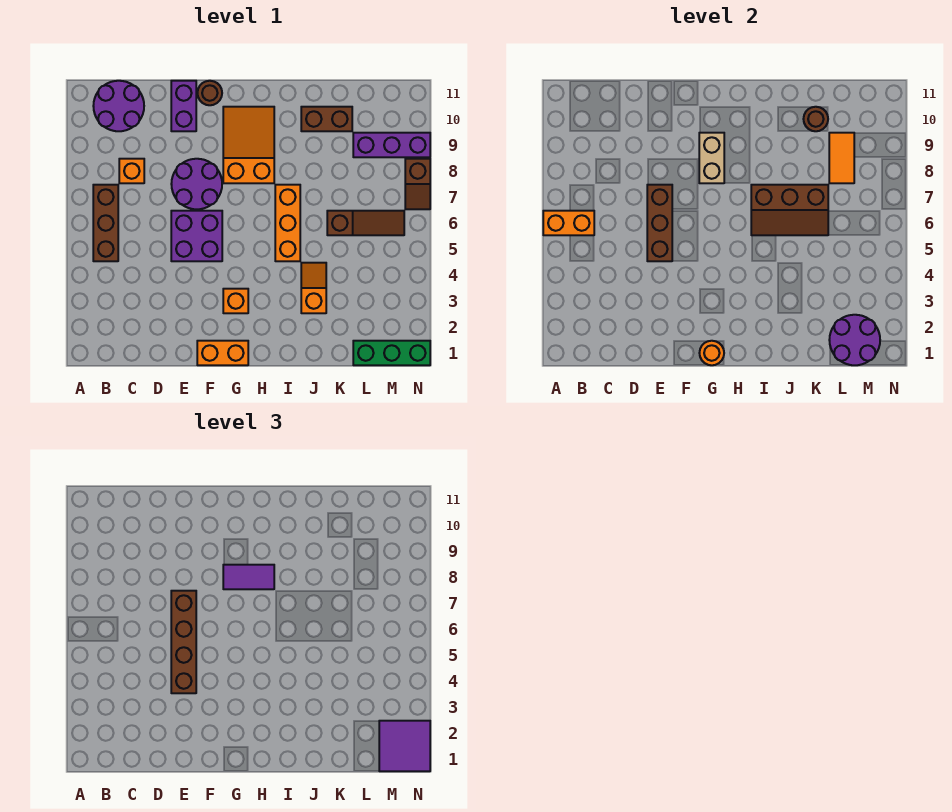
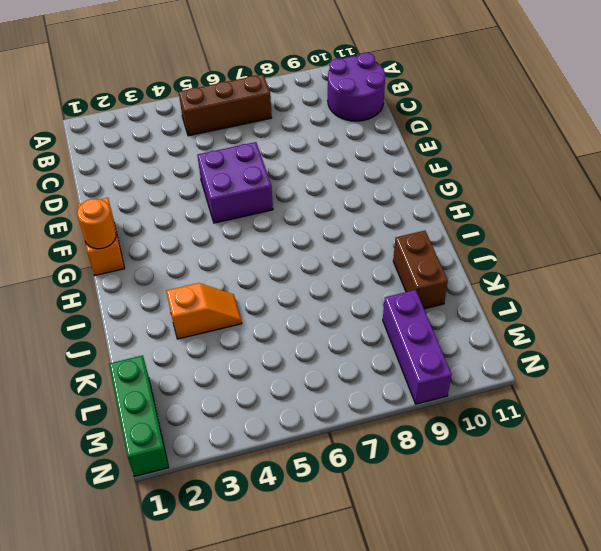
none -> orange 1x1 brick [119,159,144,183]
none -> purple 2x2 round brick [171,159,222,209]
none -> purple 1x2 brick [171,81,196,131]

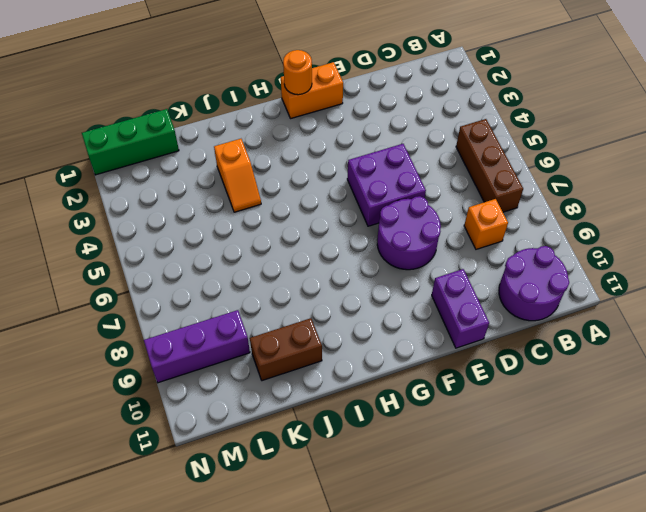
none -> brown 1x1 round brick [198,81,222,105]
none -> orange 1x1 brick [223,289,248,313]
none -> orange 2x3 slope [223,107,274,183]

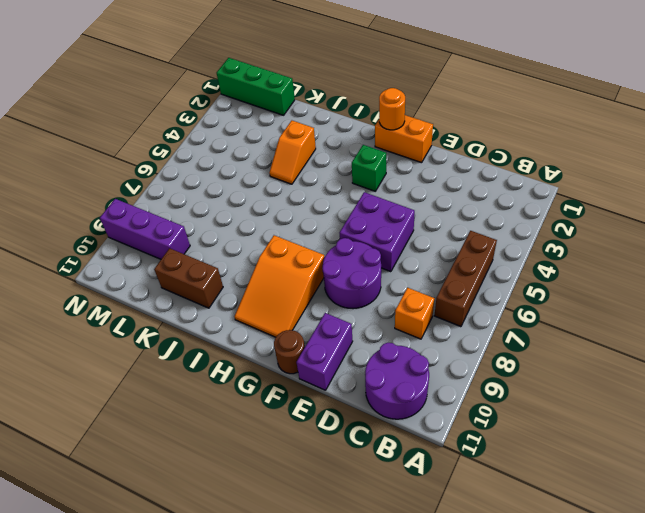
green 1x1 brick [352,145,386,191] -> orange 1x1 brick [223,289,248,313]
none -> orange 1x3 brick [275,185,300,261]
none -> brown 1x3 slope [327,211,404,235]
none -> brown 1x2 slope [405,159,430,209]

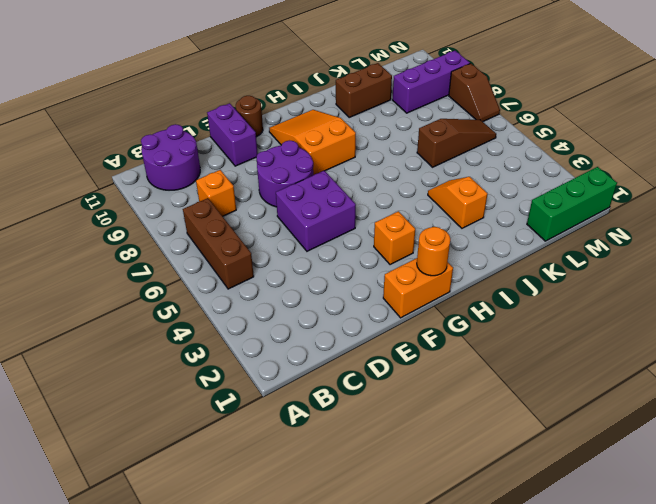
none -> orange 1x3 brick [275,185,300,261]
none -> orange 1x2 brick [543,211,594,235]
none -> brown 1x3 brick [647,185,672,261]

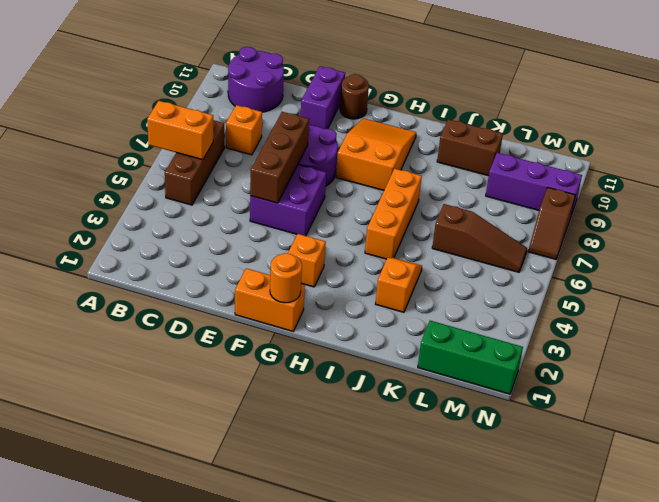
none -> tan 1x2 brick [699,133,724,183]
none -> brown 2x3 slope [751,185,828,235]
none -> brown 1x1 round brick [804,107,828,131]

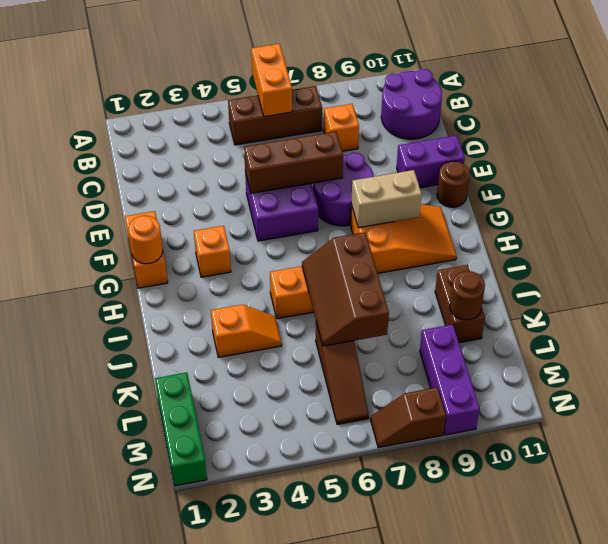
none -> purple 2x2 round brick [829,315,880,365]
none -> orange 1x2 tile [829,133,854,183]
none -> brown 1x4 brick [171,591,196,693]

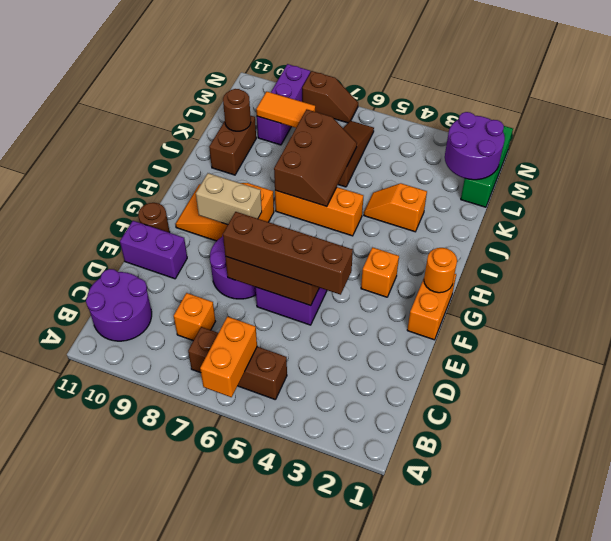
none -> purple 1x2 tile [223,565,274,589]
none -> purple 2x2 tile [379,721,430,771]

